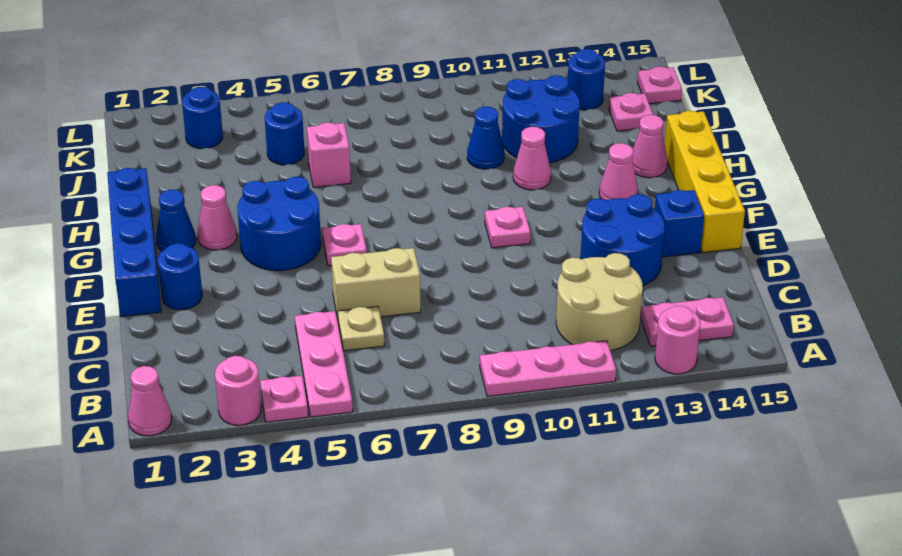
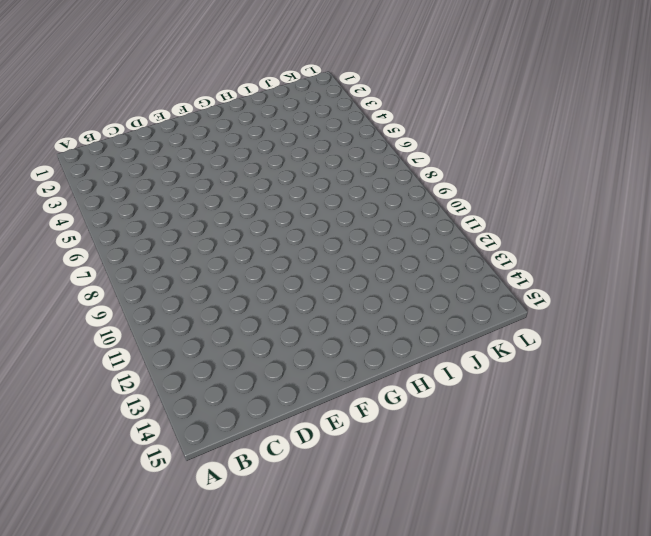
none -> pink 1x1 cone [128,366,172,436]
none -> pink 1x1 round brick [215,356,261,425]
none -> pink 1x1 plate [260,376,308,422]
none -> pink 1x3 plate [295,311,353,417]

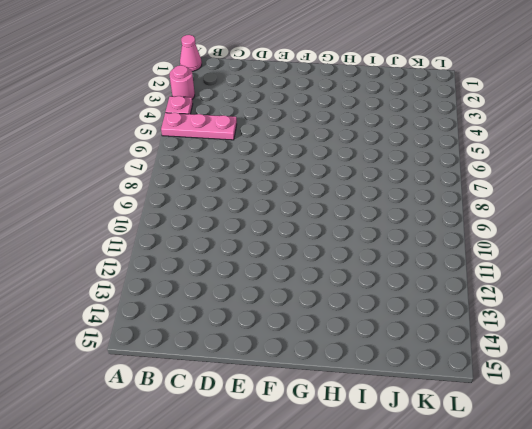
none -> pink 1x3 plate [480,341,616,396]
none -> pink 1x1 round brick [655,306,701,374]
none -> tan 2x2 round brick [556,253,643,351]
none -> pink 1x2 plate [641,297,734,346]

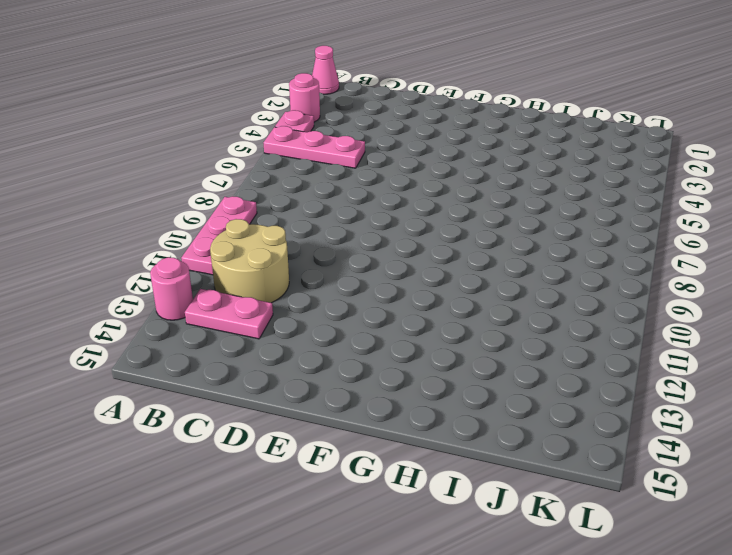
pink 1x2 plate [185,289,273,339] -> pink 1x2 plate turned to [641,297,734,346]
none -> tan 1x1 plate [338,306,384,351]
none -> tan 1x2 brick [331,248,421,319]
none -> blue 2x2 round brick [580,194,665,286]
none -> blue 1x4 brick [107,168,161,317]

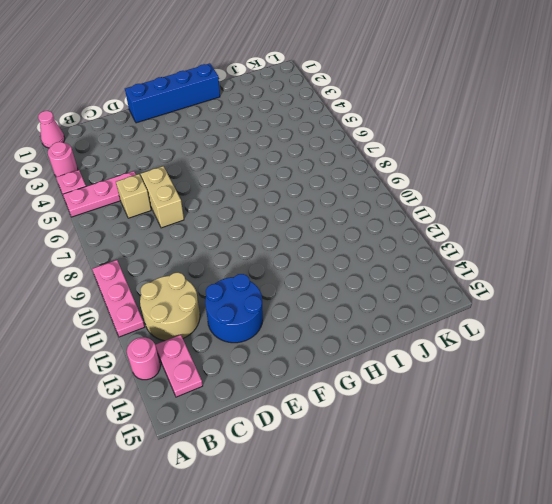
tan 1x1 brick [116,174,151,218] -> tan 1x1 plate [338,306,384,351]
none -> blue 1x1 round brick [158,243,202,310]
none -> blue 1x1 brick [655,190,704,257]
none -> yellow 1x4 brick [665,111,745,253]
none -> blue 2x2 round brick [237,177,321,271]

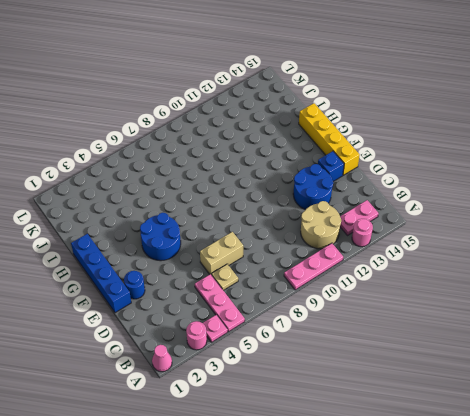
none -> pink 1x1 plate [322,224,367,266]
none -> pink 1x1 plate [485,207,530,248]
none -> blue 1x1 cone [156,190,196,251]
none -> pink 1x1 cone [197,185,237,250]

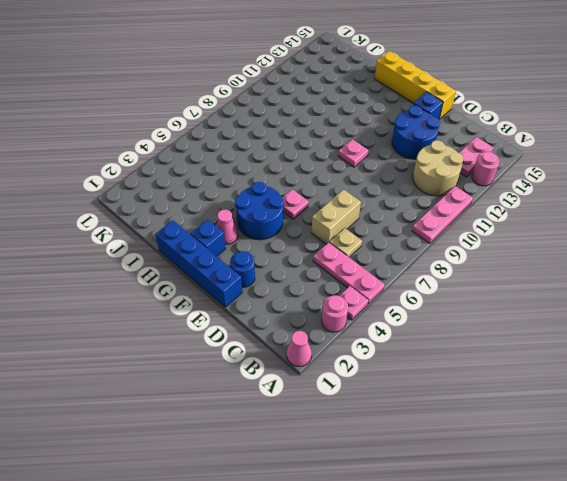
blue 1x1 brick [191,220,226,256] -> blue 1x1 cone [156,190,196,251]
none -> pink 1x1 cone [599,143,638,200]
none -> pink 1x1 cone [513,127,551,190]
none -> pink 1x1 cone [632,115,668,178]
none -> pink 1x1 brick [307,122,351,187]

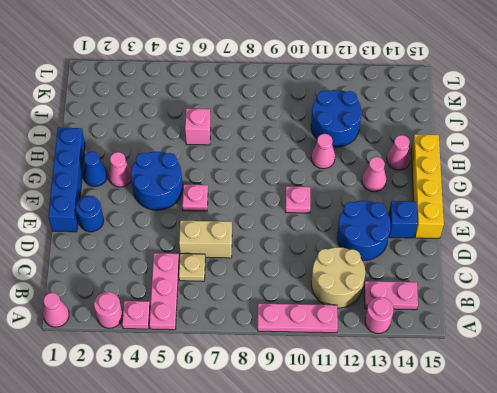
none -> blue 1x1 cone [467,107,505,169]
none -> blue 1x1 round brick [265,102,304,165]
none -> pink 1x1 plate [609,93,653,131]
none -> blue 1x1 round brick [182,87,223,149]

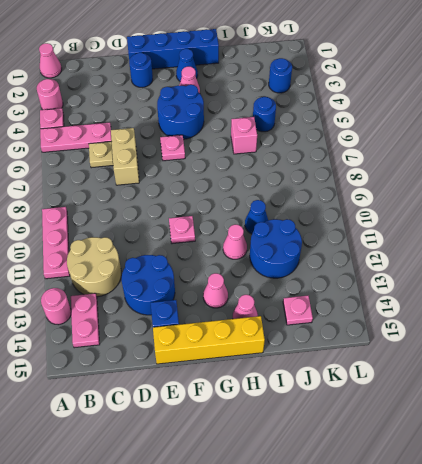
none -> blue 1x1 round brick [568,49,605,110]
none -> pink 1x1 plate [638,66,682,104]

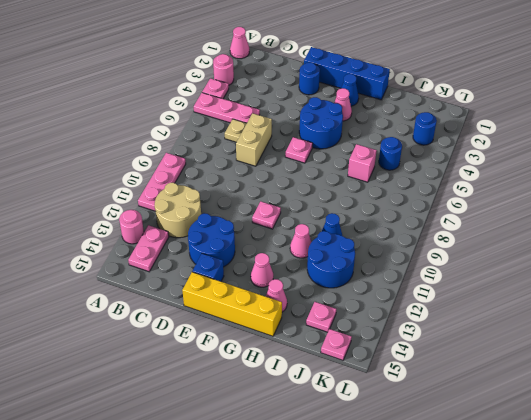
none -> blue 1x1 round brick [568,49,605,110]

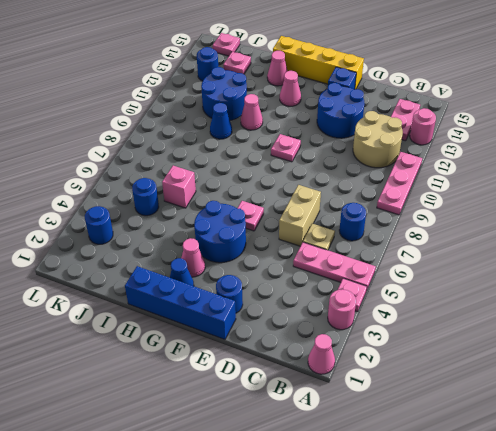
blue 1x1 round brick [339,203,366,241] -> none

